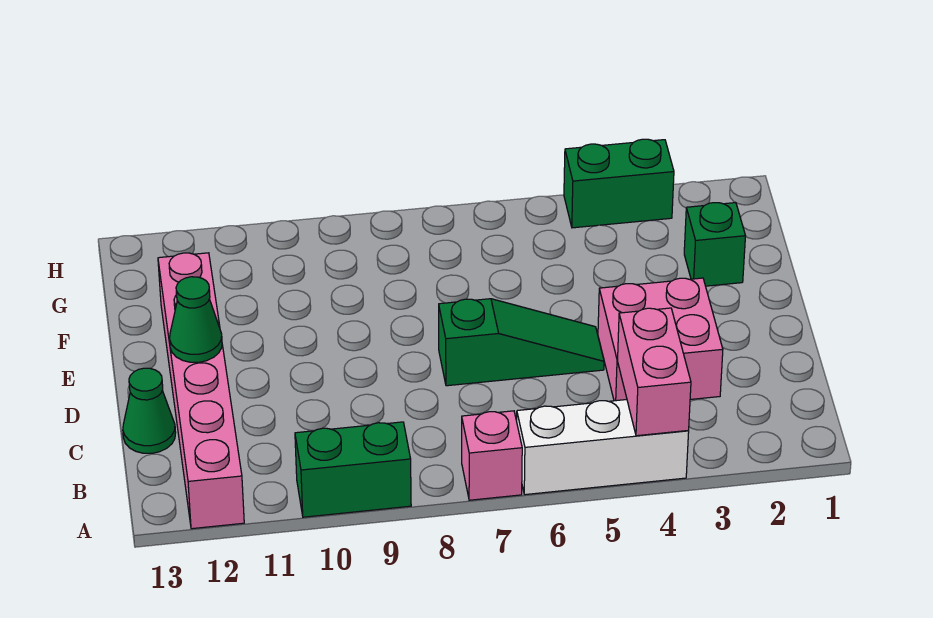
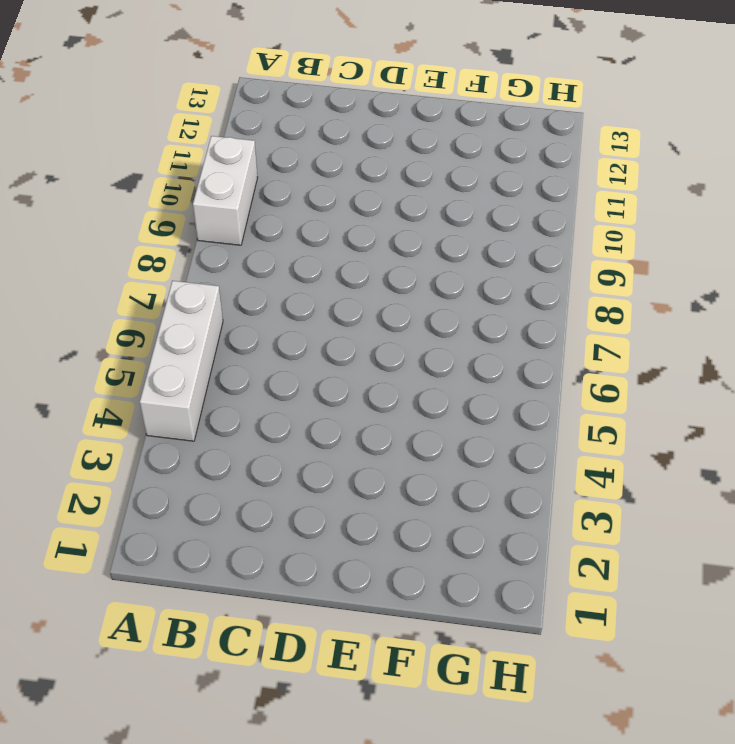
white 1x2 brick [193,136,258,245] -> green 1x2 brick [295,422,411,517]
none -> pink 1x1 brick [462,411,522,500]
none -> pink 1x6 brick [158,253,244,529]

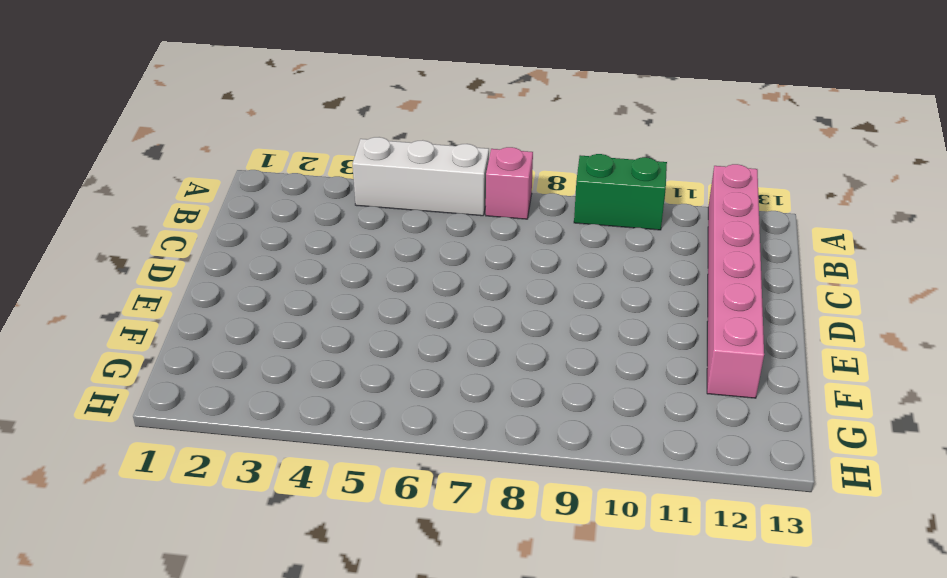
none -> pink 2x2 brick [598,278,723,401]
none -> green 1x1 cone [123,368,176,453]

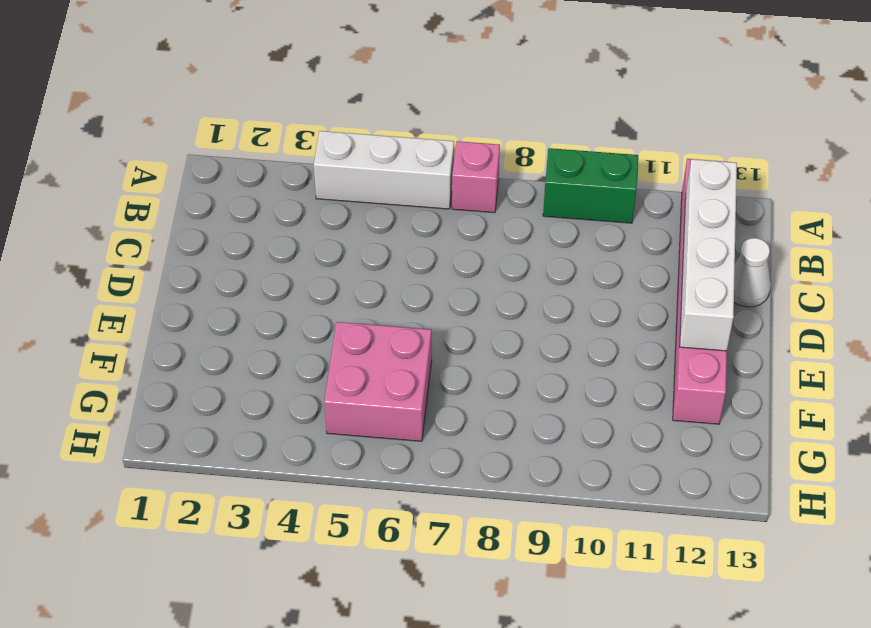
white 1x4 brick [680,159,737,351] -> green 1x1 cone [170,277,222,362]
white 1x1 cone [734,238,771,307] -> green 1x1 cone [123,368,176,453]
pink 2x2 brick [324,322,432,441] -> pink 2x2 brick moved to [598,278,723,401]
none -> green 1x3 slope [439,299,604,386]
none -> green 1x1 brick [684,203,746,286]

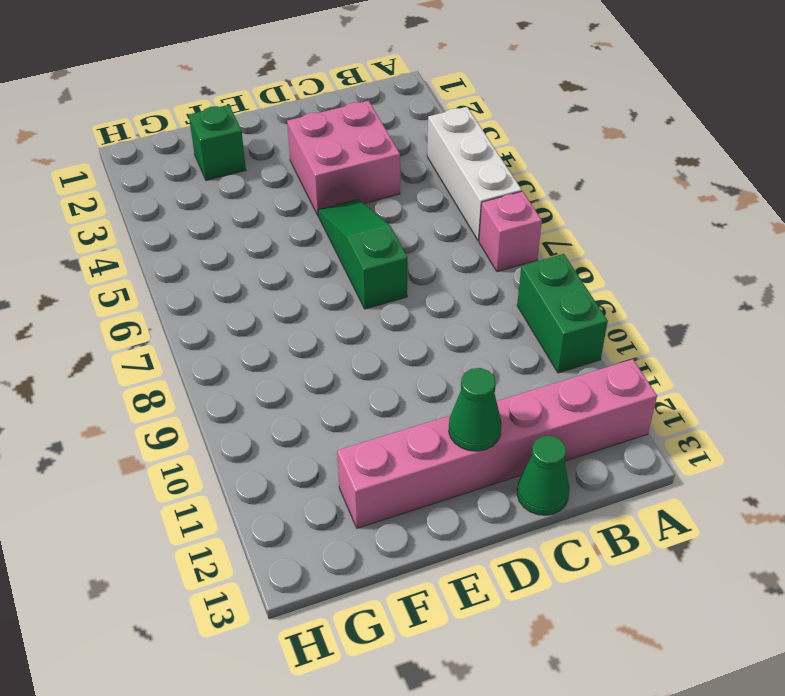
none -> green 1x2 brick [564,139,674,228]
none -> pink 1x2 brick [618,308,691,436]

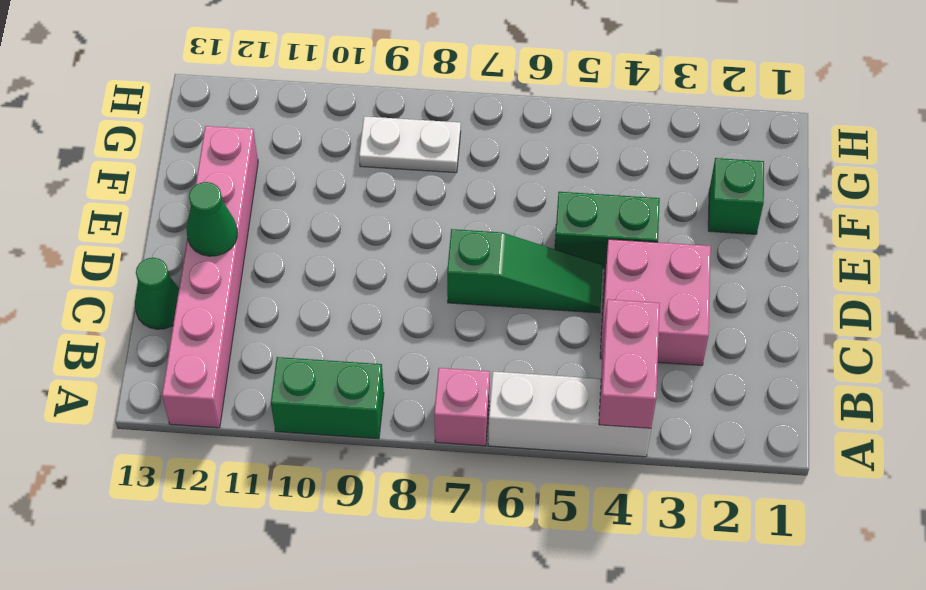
green 1x2 brick [555,192,660,268] -> green 1x2 brick moved to [564,139,674,228]
white 1x2 plate [359,116,461,173] -> none

